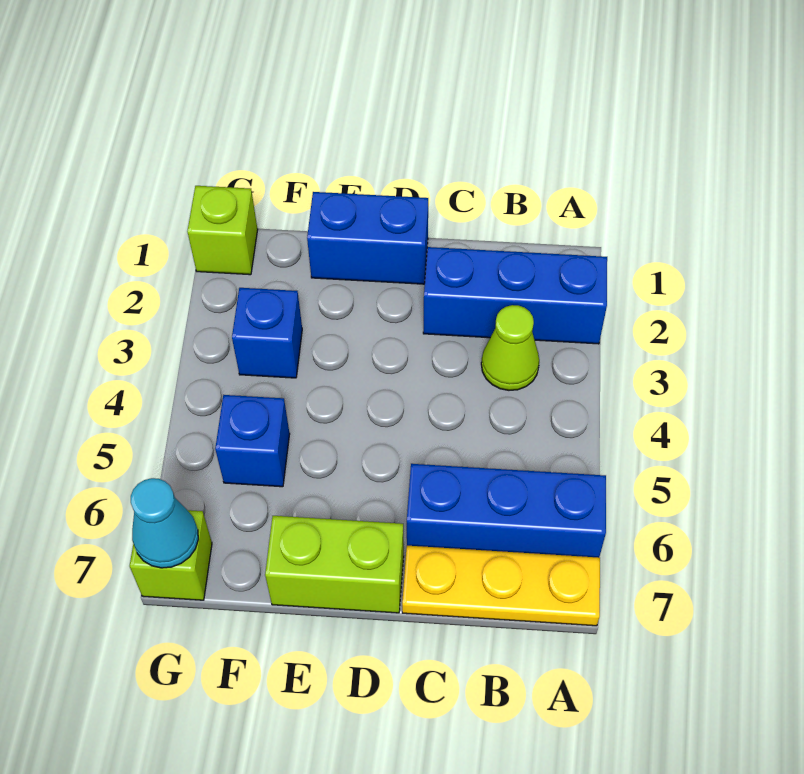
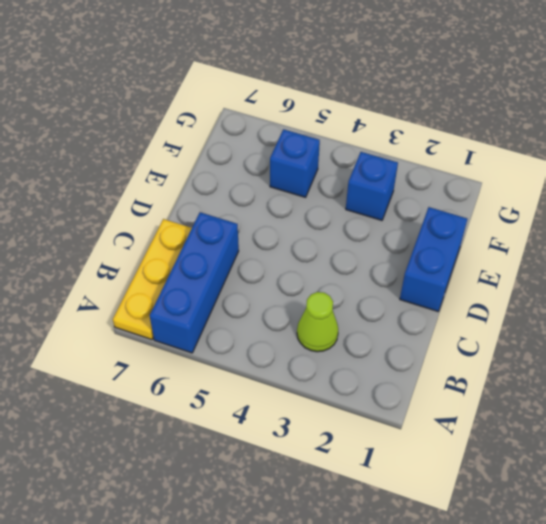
none -> blue 1x3 brick [423,247,607,344]
none -> lime 1x2 brick [265,516,404,613]

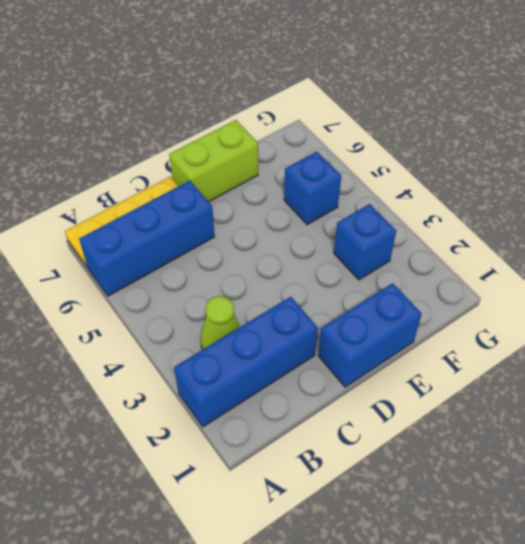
none -> lime 1x1 brick [187,186,258,275]
none -> lime 1x1 brick [130,510,212,600]

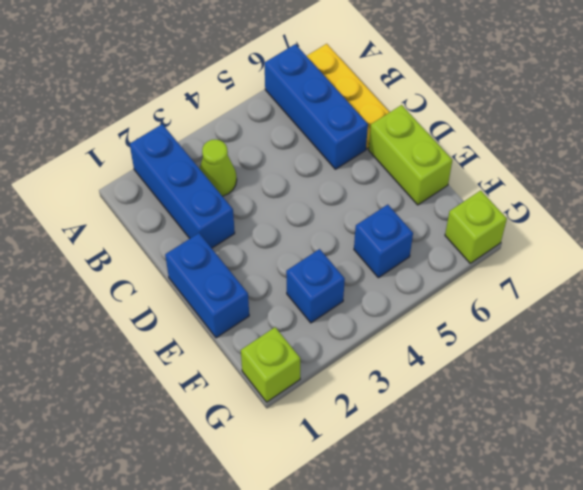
none -> cyan 1x1 cone [131,478,198,568]

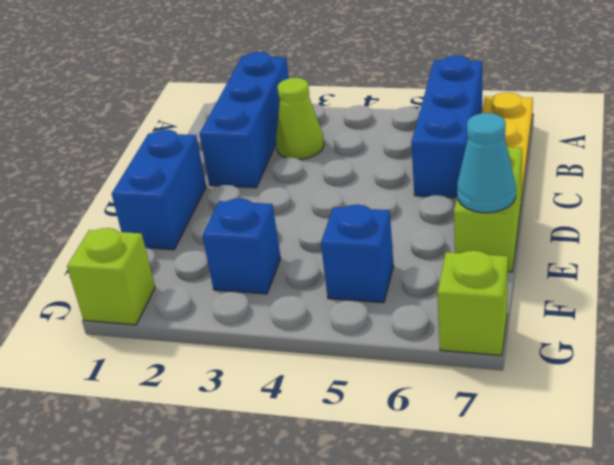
cyan 1x1 cone [457,113,516,213] -> cyan 1x1 cone moved to [131,478,198,568]

